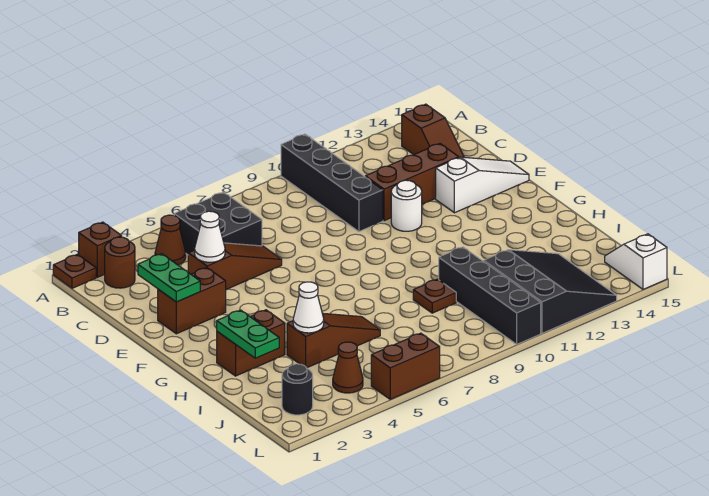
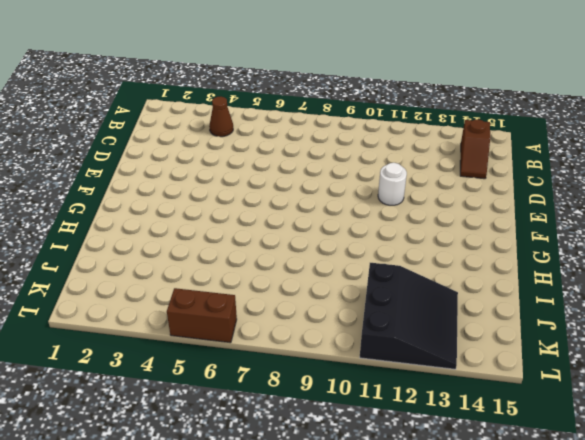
none -> brown 1x1 plate [53,254,96,288]
none -> brown 1x1 brick [79,222,122,277]
none -> black 1x4 brick [281,134,383,232]

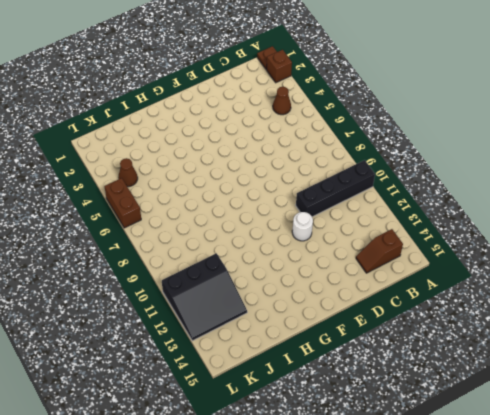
none -> brown 1x1 round brick [105,237,135,288]
none -> black 2x2 brick [174,192,262,255]
none -> brown 1x3 slope [188,243,282,290]

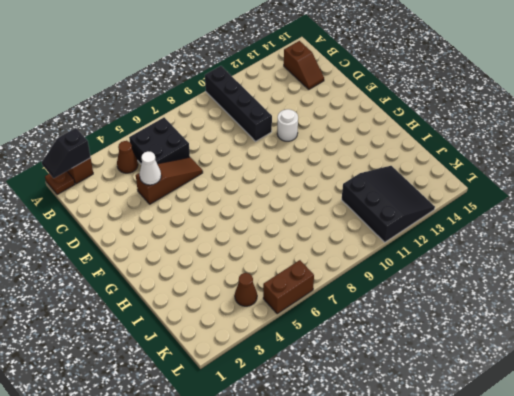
black 1x2 slope [42,128,91,178] -> none
none -> brown 1x1 round brick [105,237,135,288]
none -> brown 1x3 brick [365,144,459,221]
none -> brown 1x2 brick [158,268,226,334]

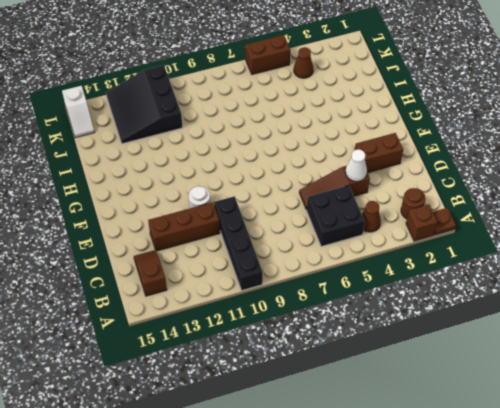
none -> white 1x3 slope [436,157,529,213]
none -> brown 1x2 brick [217,310,285,376]
none -> brown 1x3 slope [287,313,380,368]

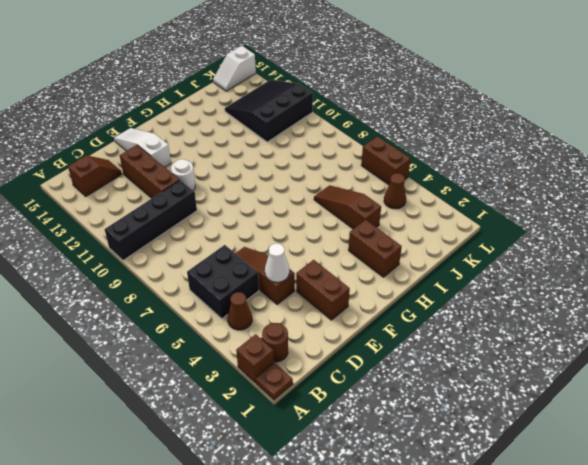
none -> brown 1x1 plate [413,279,456,313]
none -> black 1x4 brick [439,247,541,344]
none -> black 1x1 round brick [282,364,313,415]

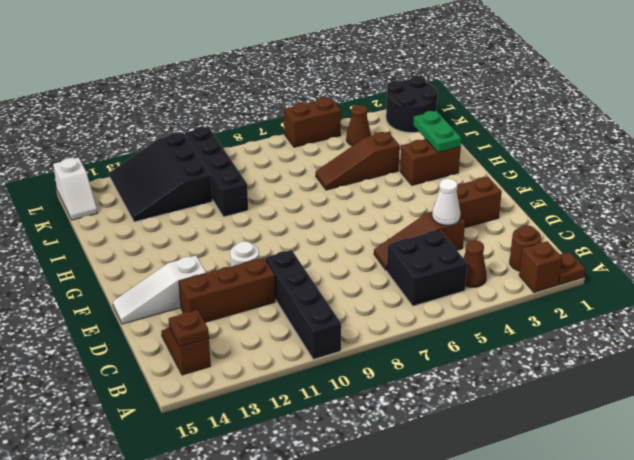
brown 1x1 plate [169,310,209,347] -> brown 1x1 plate moved to [413,279,456,313]
black 2x2 round brick [386,75,438,133] -> black 1x1 round brick [282,364,313,415]
none -> green 1x2 plate [138,254,200,302]
none -> white 1x1 cone [293,282,324,333]

